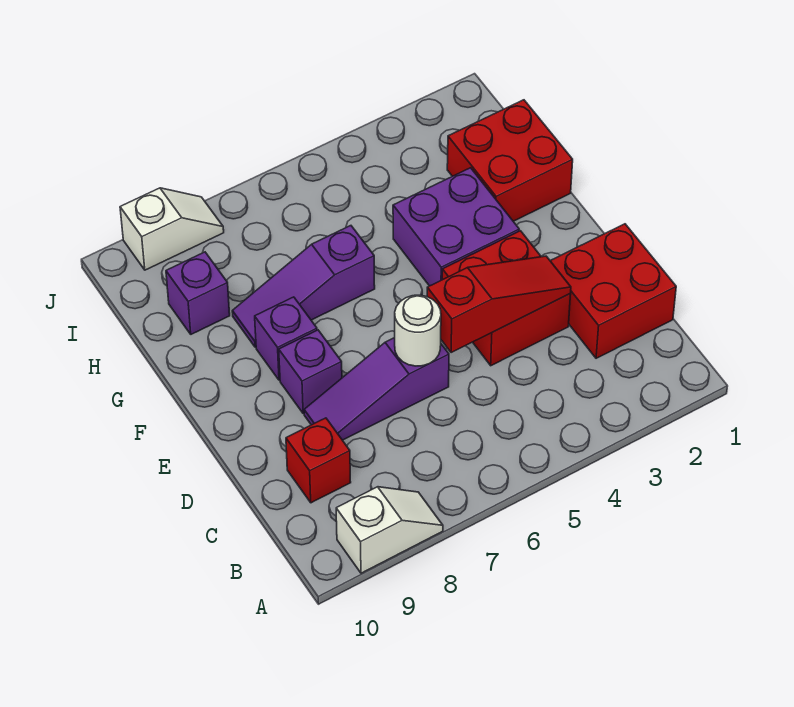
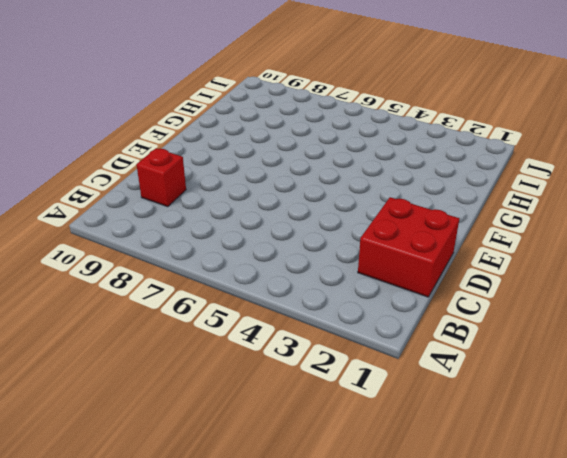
none -> white 1x2 slope [336,487,443,573]
none -> red 2x2 brick [442,231,571,366]
none -> purple 1x3 slope [304,338,449,440]

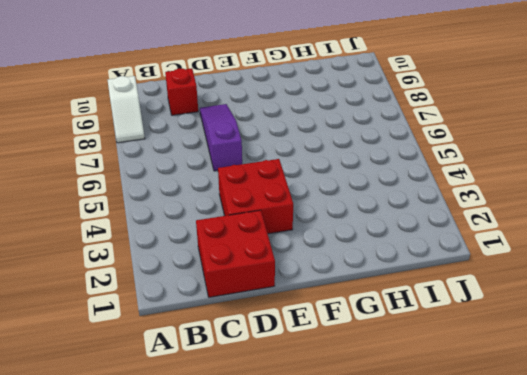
none -> purple 1x1 brick [279,330,342,414]
none -> purple 2x2 brick [393,168,519,286]
none -> purple 1x1 brick [255,297,317,380]

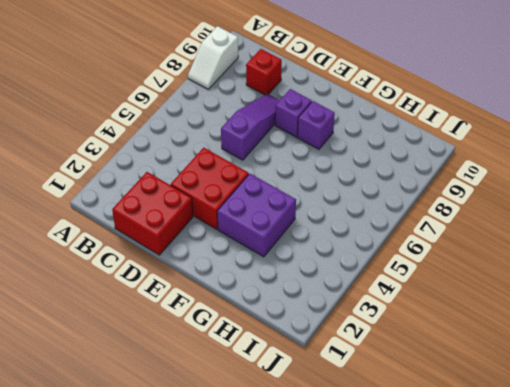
none -> red 2x2 brick [447,100,573,221]
none -> purple 1x3 slope [232,226,375,347]
none -> purple 1x1 brick [166,252,230,334]

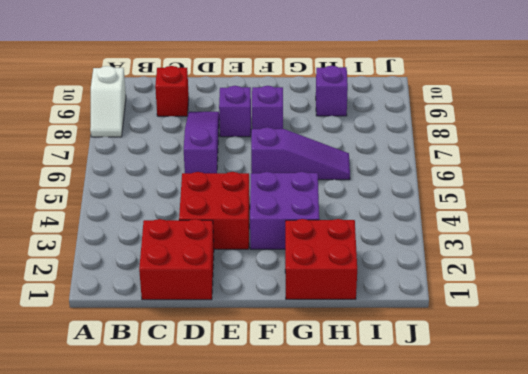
purple 1x3 slope [251,127,350,180] -> purple 1x3 slope turned to [232,226,375,347]
none -> white 1x2 slope [120,188,224,270]
none -> red 1x3 slope [427,256,571,353]
none -> white 1x1 round brick [395,295,441,366]

